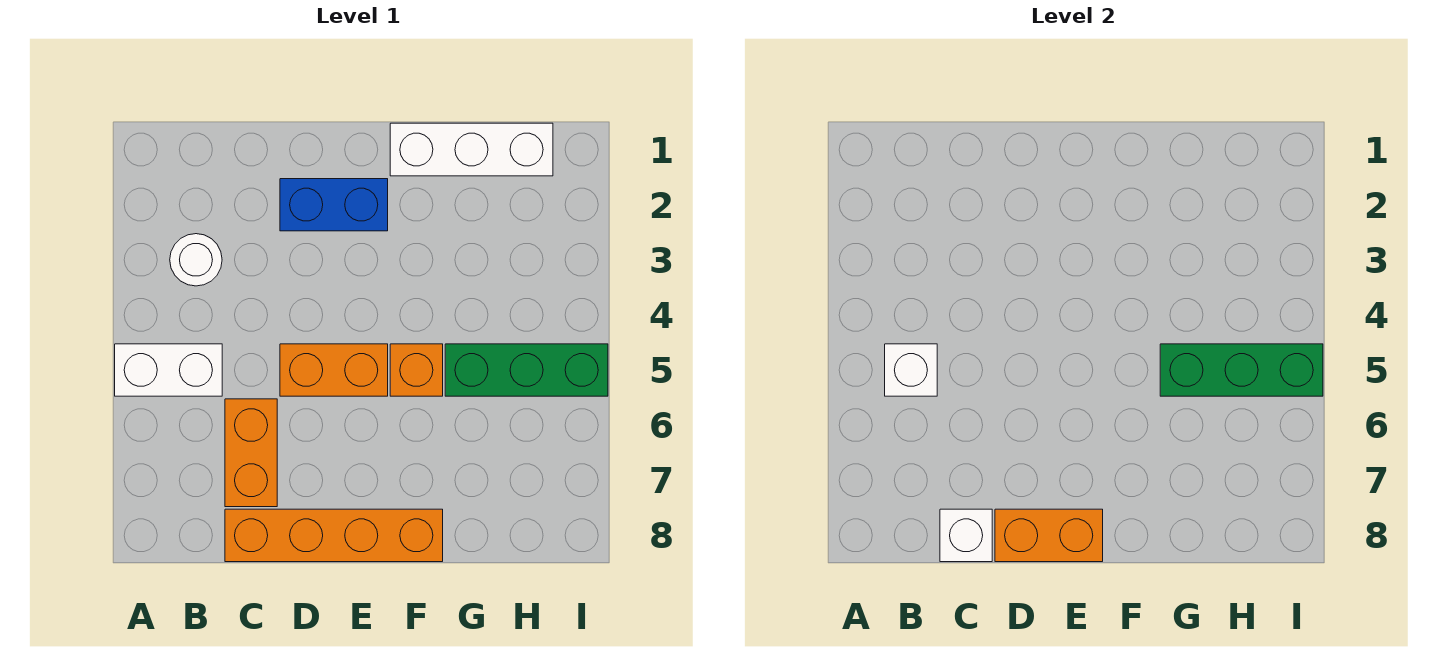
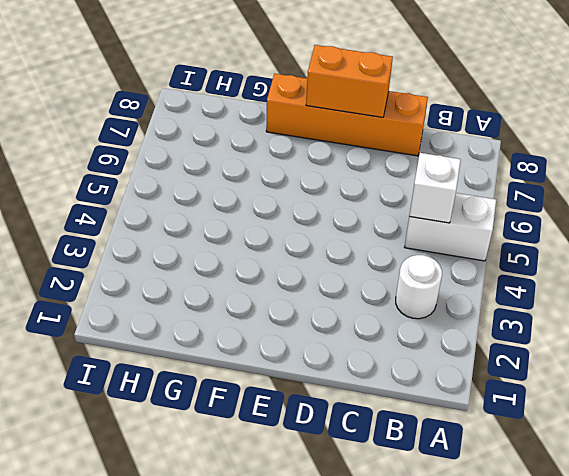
none -> orange 1x2 brick [225,399,277,507]
none -> blue 1x2 brick [280,179,388,231]
none -> orange 1x2 brick [280,344,388,396]

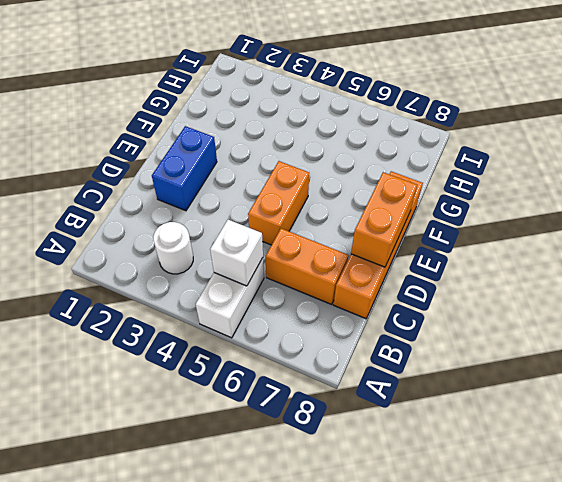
none -> white 1x3 brick [390,123,553,176]
none -> orange 1x1 brick [390,344,443,396]
none -> green 1x3 brick [445,344,608,396]

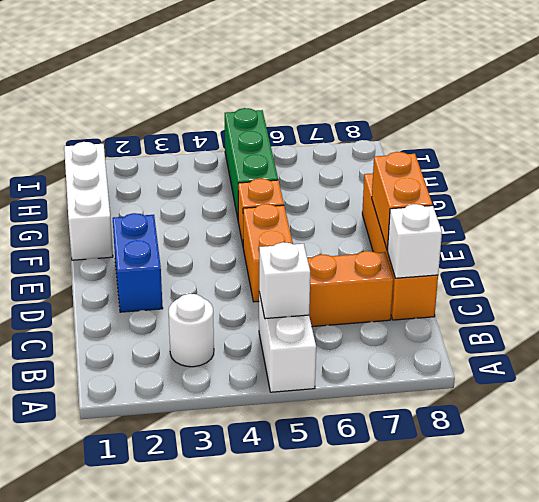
none -> green 1x3 brick [1160,344,1323,396]

